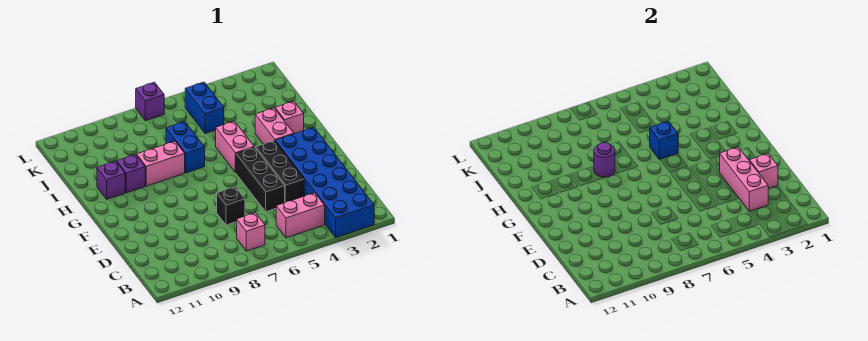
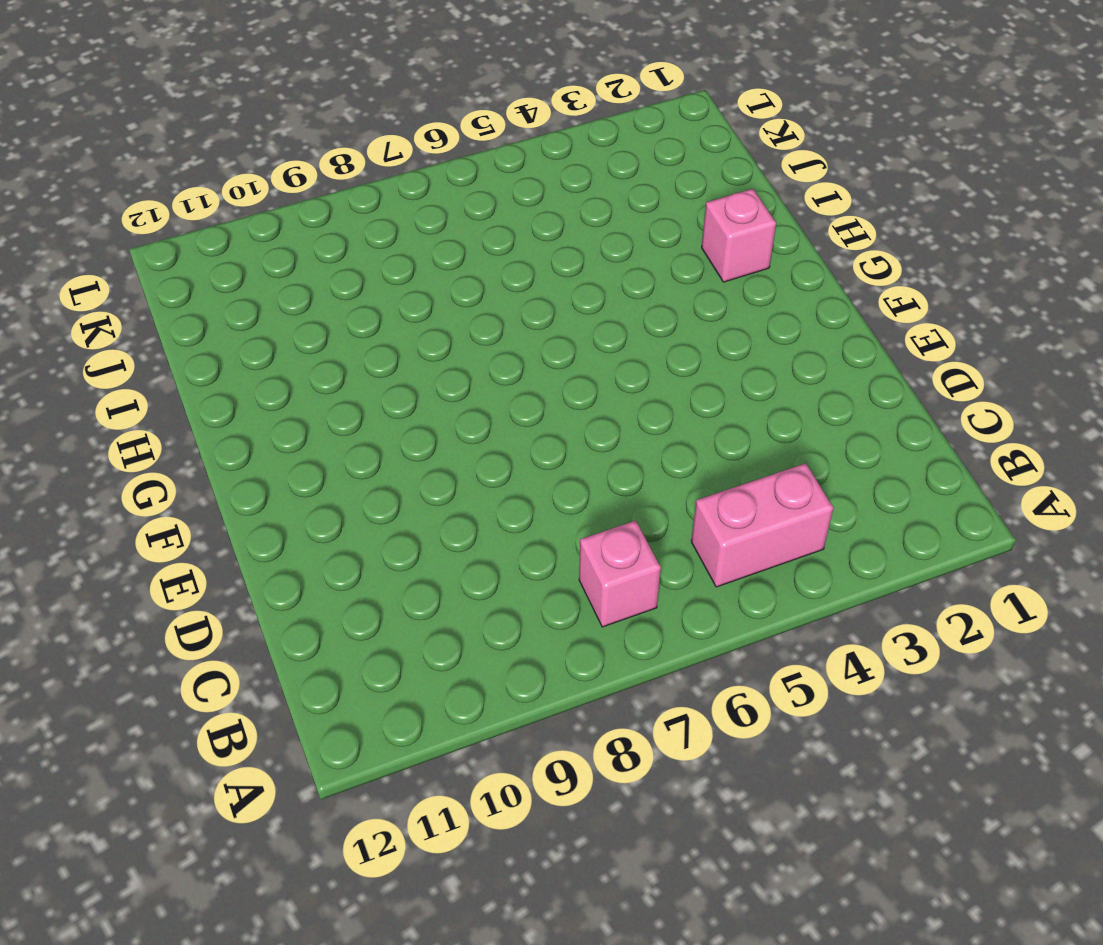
none -> blue 2x6 brick [275,127,374,237]
none -> black 1x3 brick [256,141,304,202]
none -> black 1x3 brick [236,147,285,212]

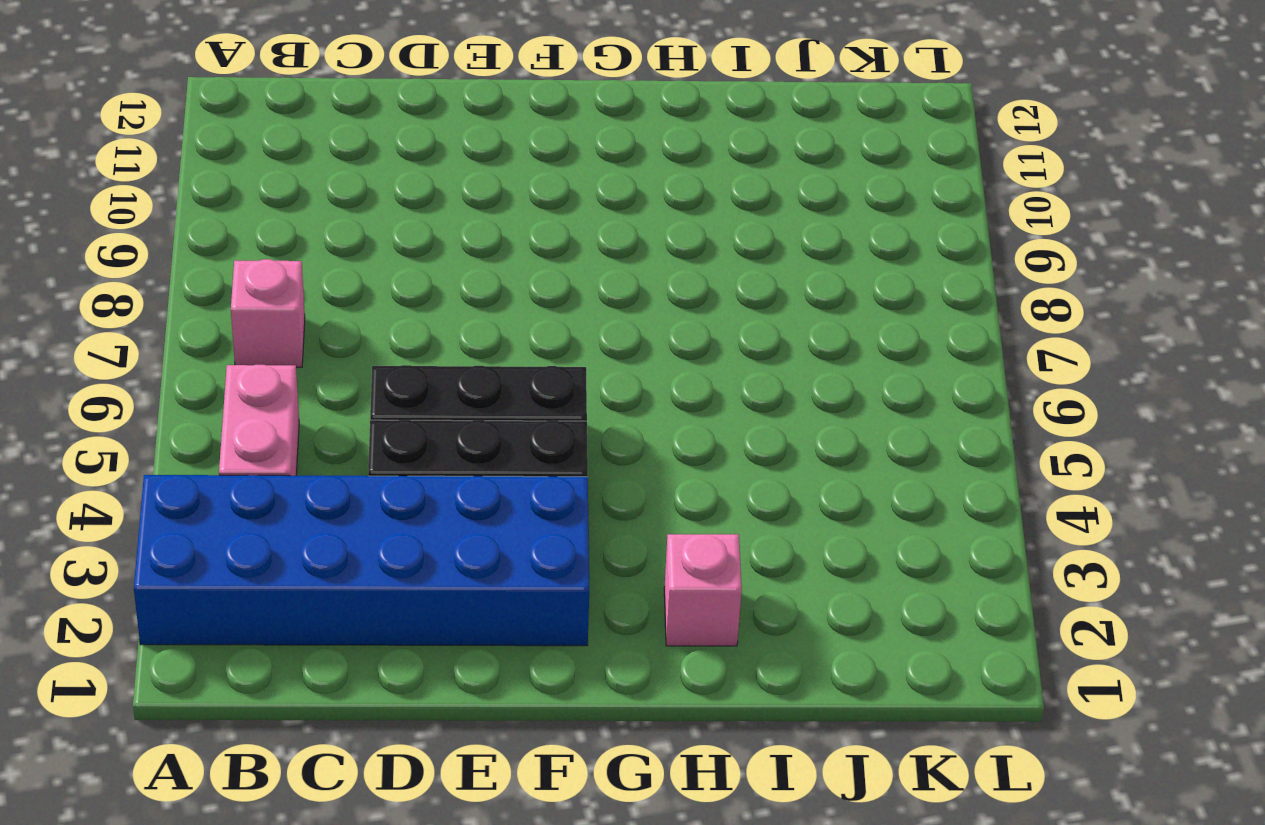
none -> black 1x1 brick [217,187,245,225]
none -> pink 1x2 brick [255,108,294,144]
none -> pink 1x2 brick [216,121,254,173]

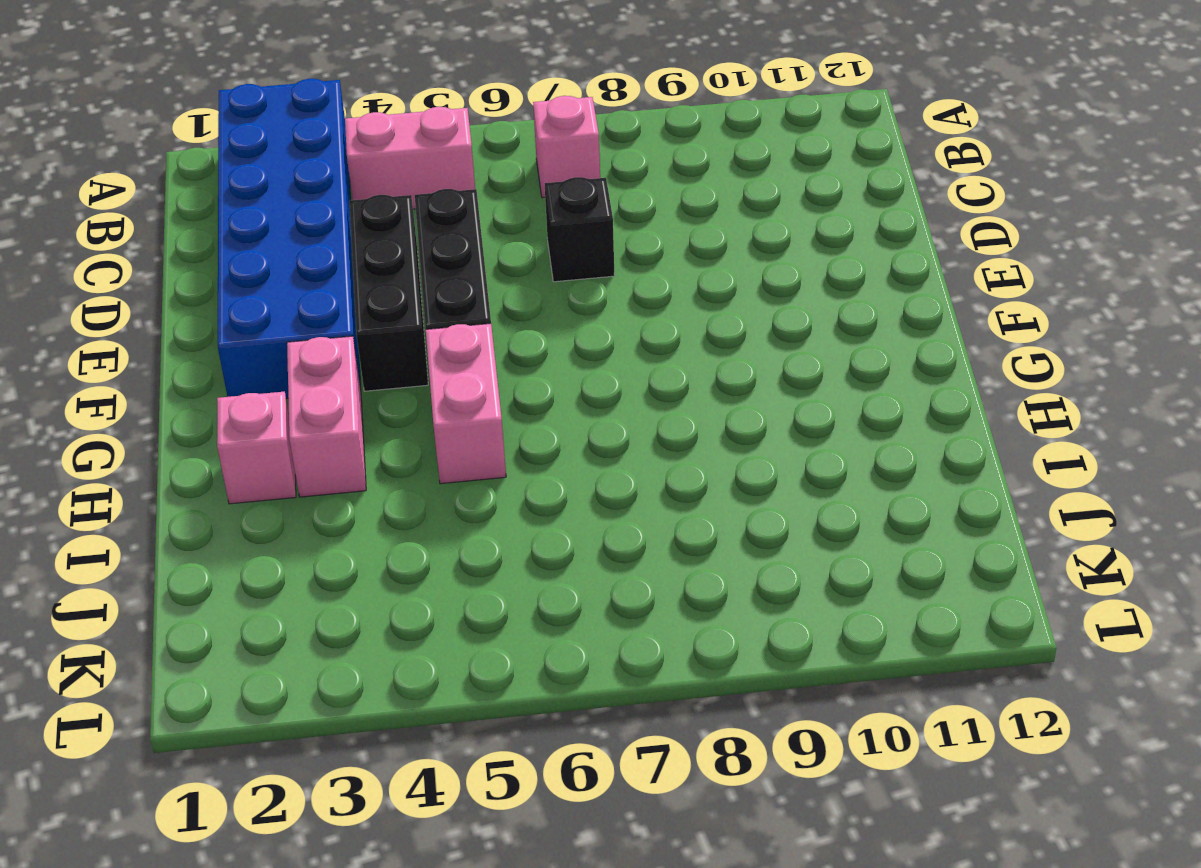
none -> blue 1x2 brick [166,121,205,173]
none -> pink 1x2 brick [137,141,185,186]
none -> purple 1x1 brick [117,154,145,193]

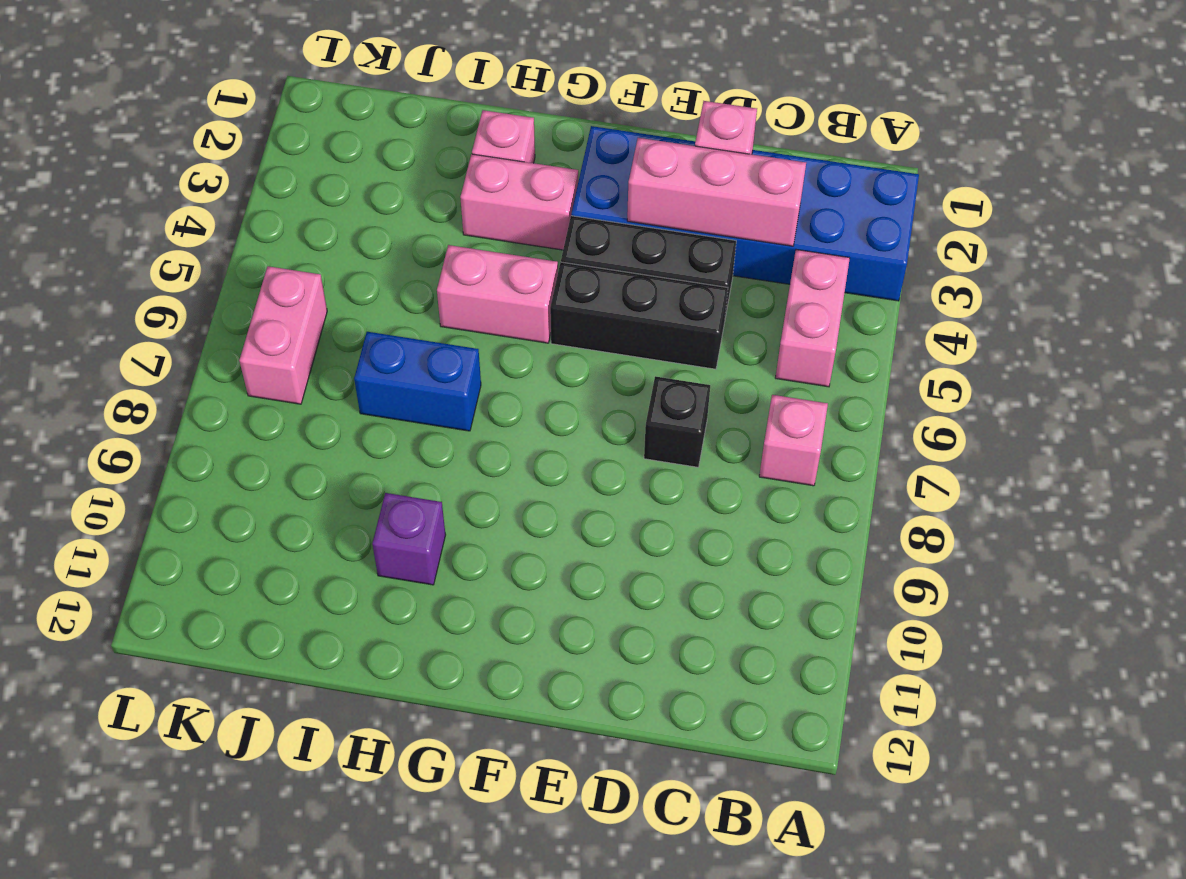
pink 1x2 brick [239,266,327,404] -> pink 1x2 brick moved to [137,141,185,186]
none -> purple 1x1 brick [97,161,125,199]
none -> blue 1x2 brick [185,82,224,133]
none -> purple 1x1 brick [136,82,164,121]

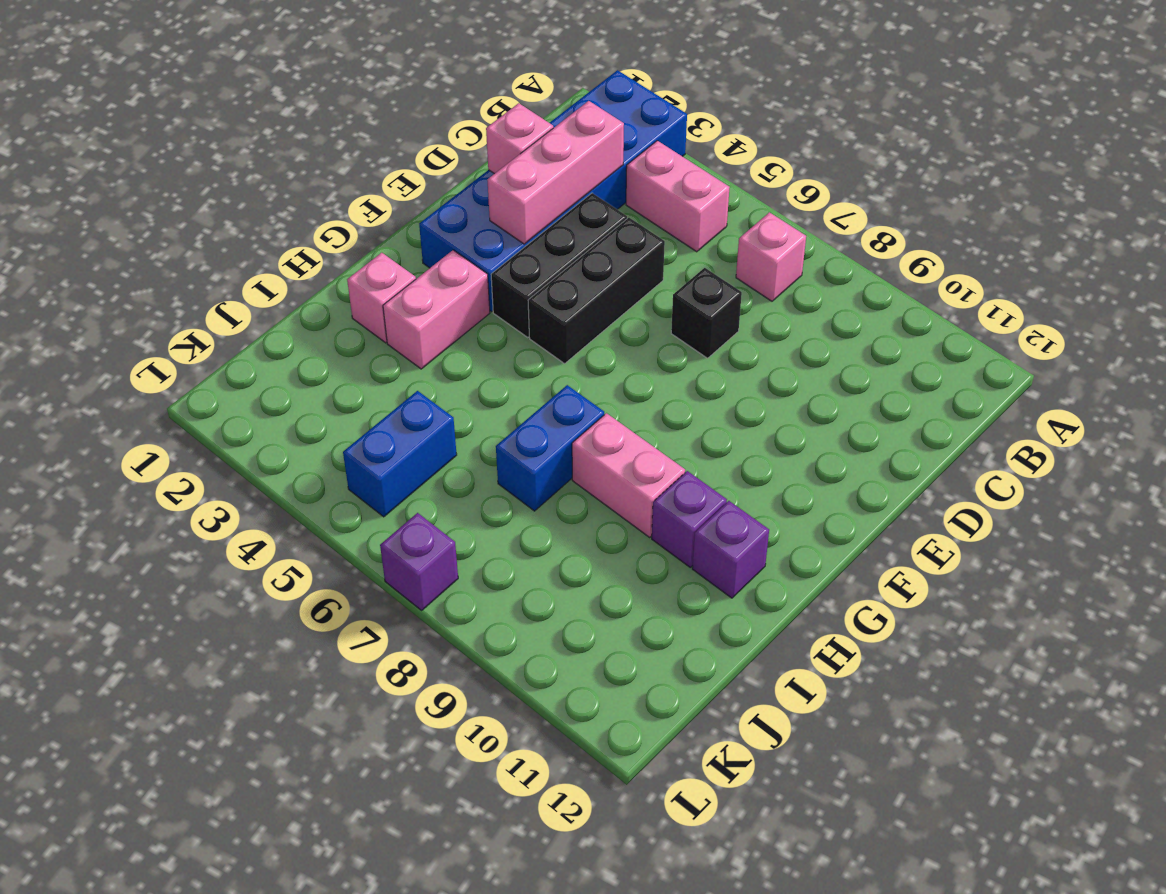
none -> pink 1x2 brick [216,121,254,173]
none -> blue 1x1 brick [650,121,678,159]
none -> purple 1x1 round brick [594,143,615,177]

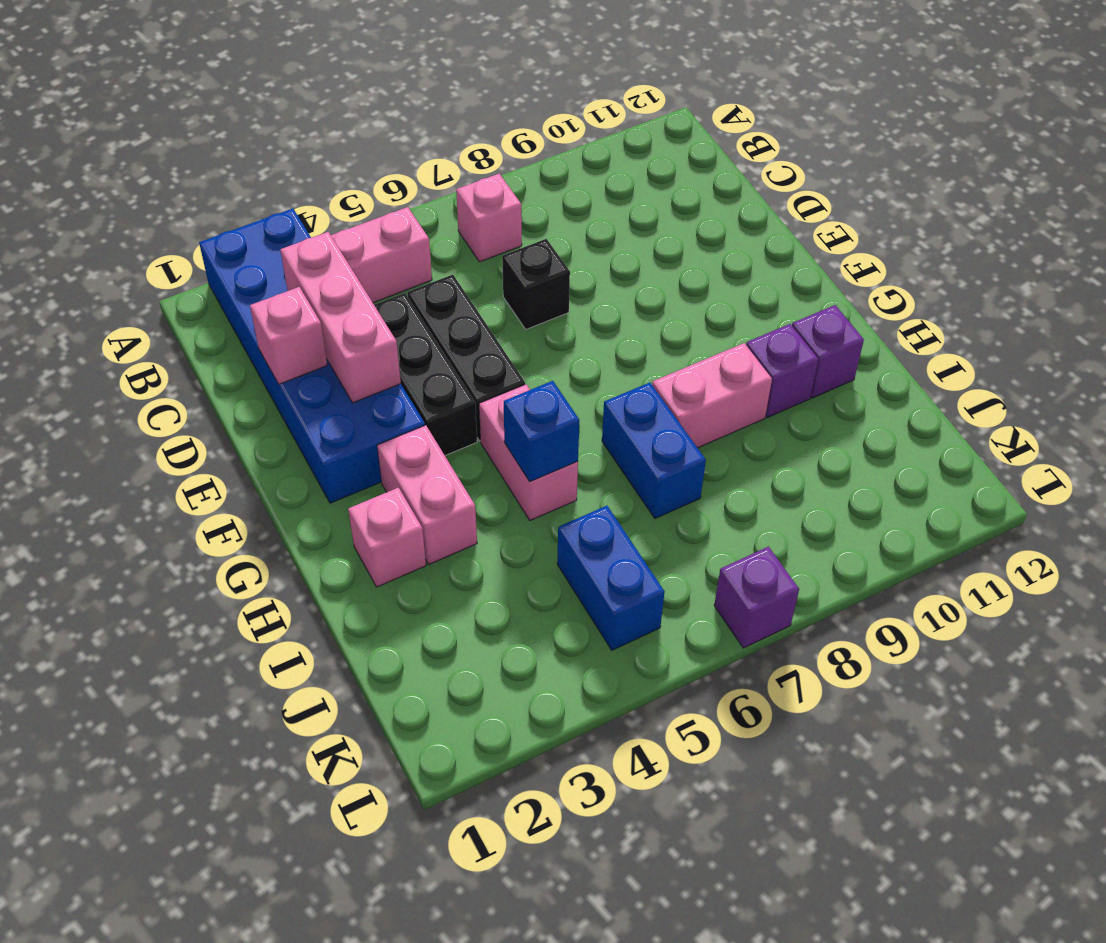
none -> purple 1x1 round brick [594,143,615,177]

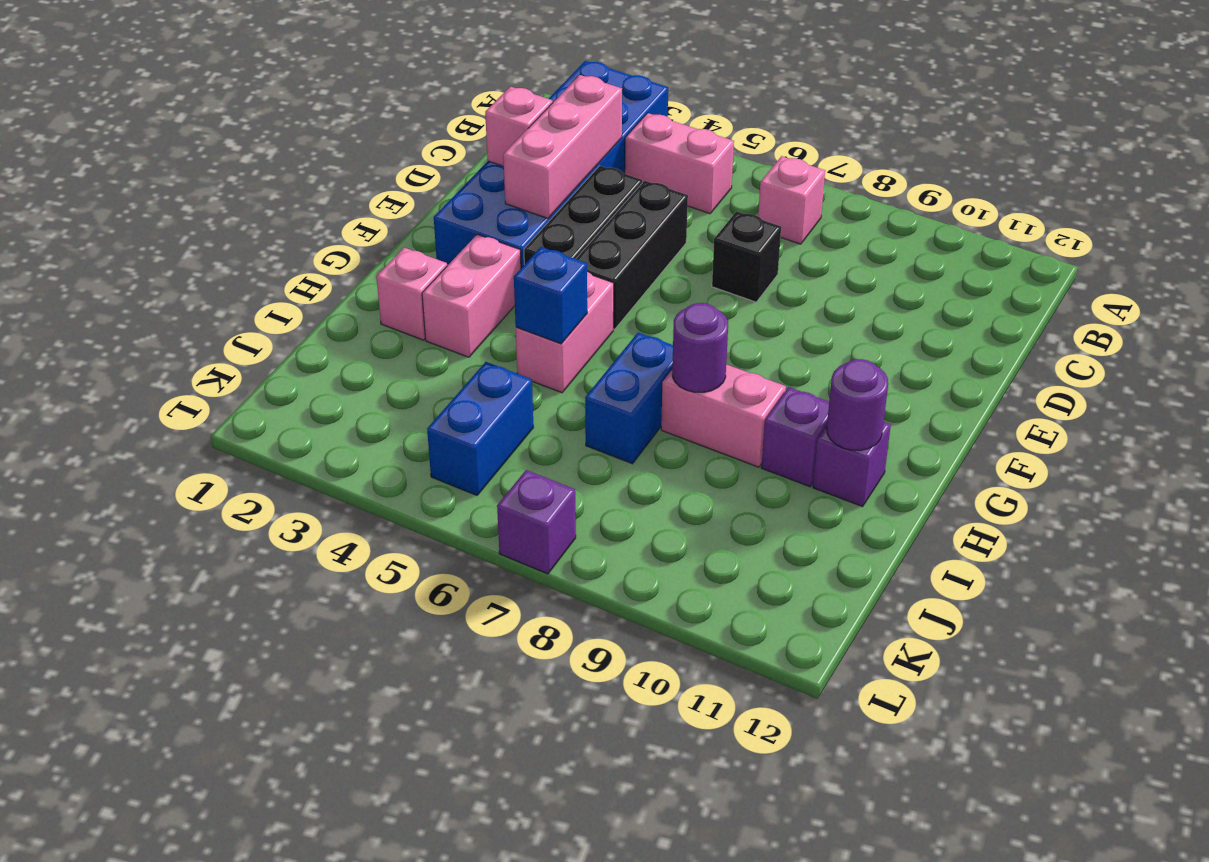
purple 1x1 round brick [827,359,888,450] -> none

